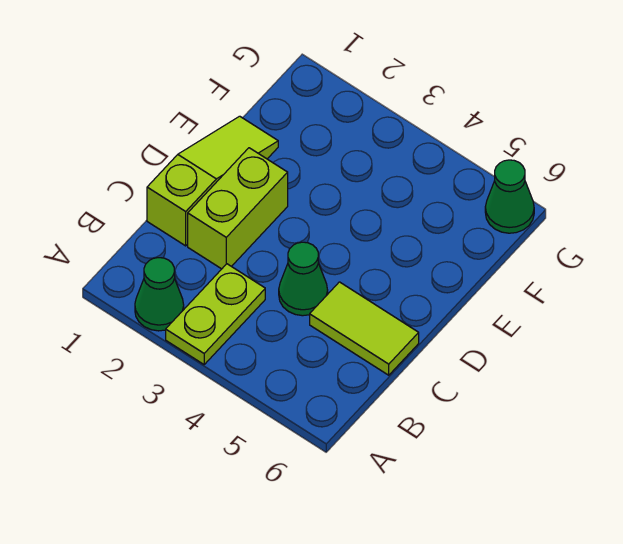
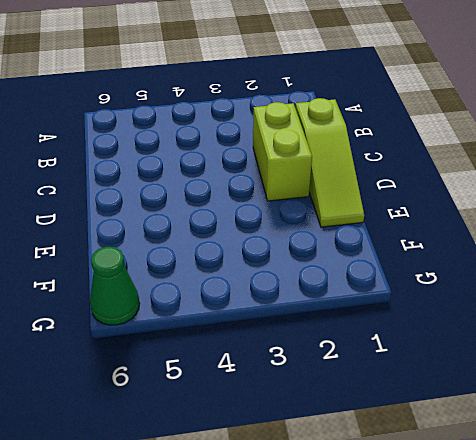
none -> green 1x1 cone [135,258,184,331]
none -> lime 1x2 plate [166,264,265,364]

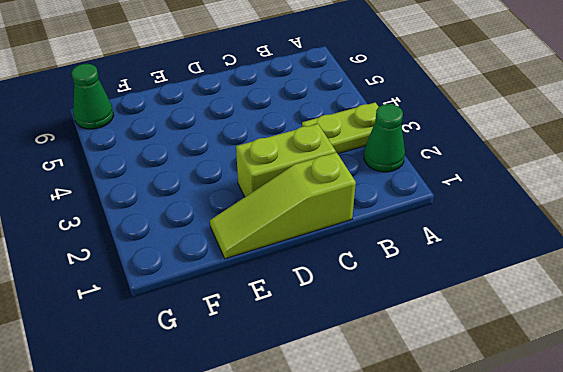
none -> green 1x1 cone [279,242,328,316]
none -> lime 1x2 tile [310,282,419,375]

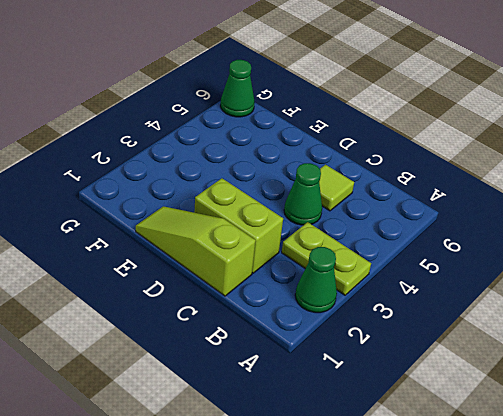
lime 1x1 tile [319,165,354,211] -> lime 1x2 tile [310,282,419,375]

